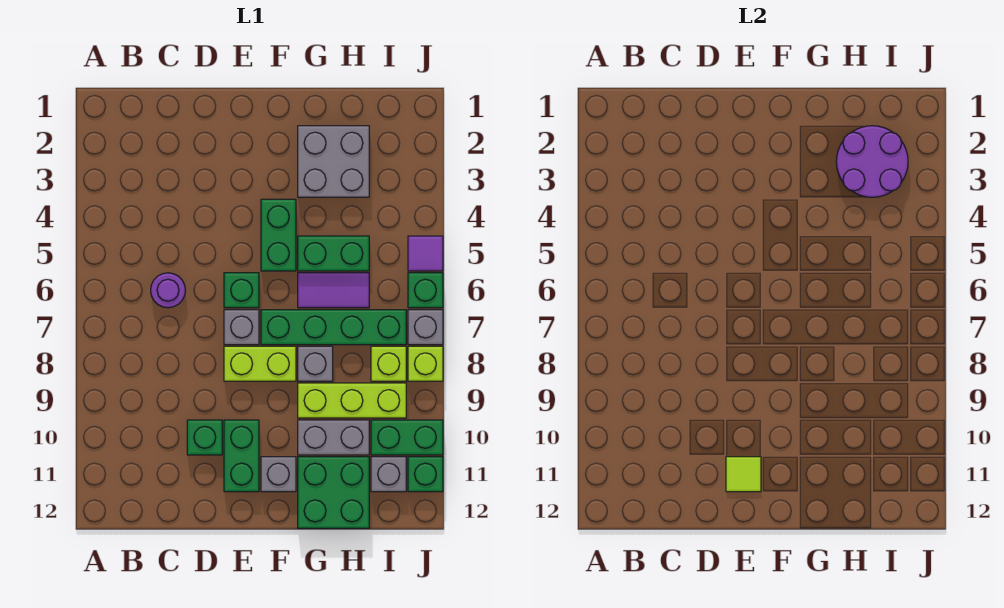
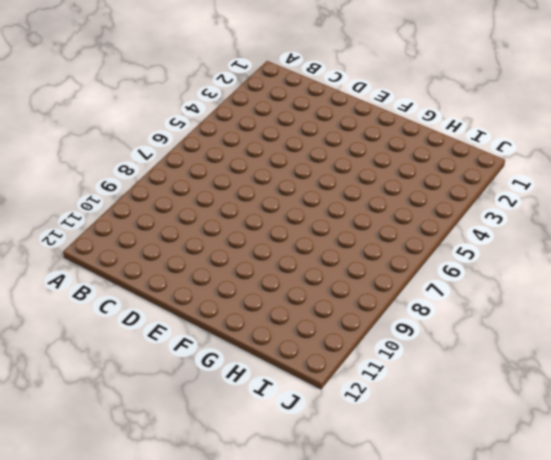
none -> purple 1x1 round brick [151,273,186,308]
none -> green 1x1 brick [187,420,222,455]
none -> green 1x1 brick [224,273,259,308]

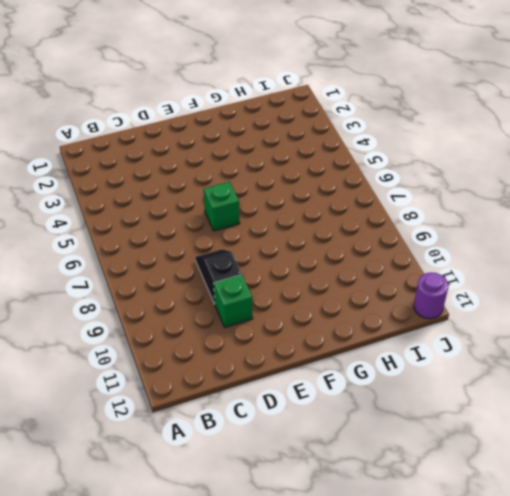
black 1x2 slope [195,249,242,304] -> none
purple 1x1 round brick [414,273,448,319] -> purple 1x1 round brick moved to [151,273,186,308]
none -> grey 1x1 brick [224,310,259,345]
none -> lime 1x2 brick [224,346,296,381]
none -> green 1x2 brick [224,420,259,492]

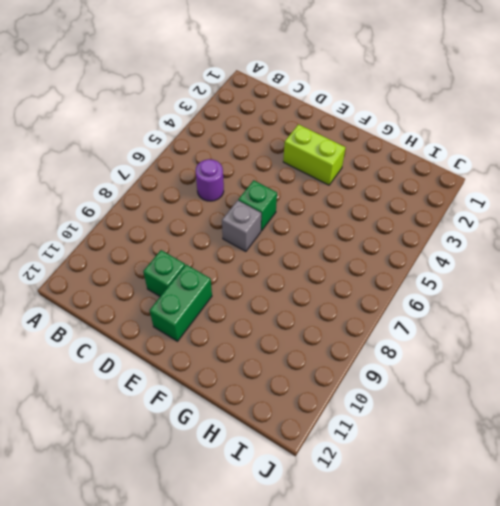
lime 1x2 brick [283,124,346,185] -> lime 1x2 brick moved to [224,346,296,381]
none -> green 1x2 brick [261,199,296,271]
none -> green 1x4 brick [261,310,406,345]
none -> grey 1x1 brick [261,457,296,492]

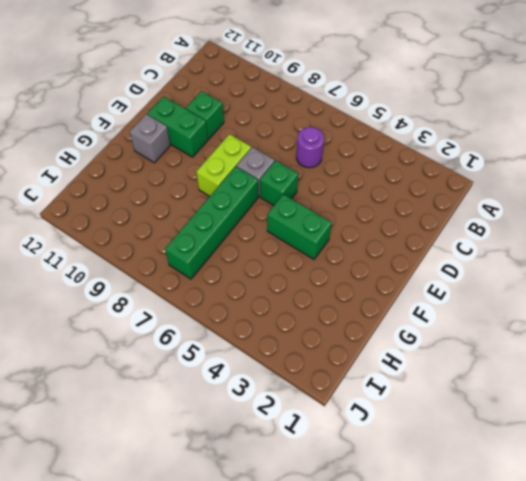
none -> grey 2x2 brick [298,126,369,197]
none -> green 1x2 brick [298,236,369,271]
none -> purple 1x2 tile [298,273,369,308]

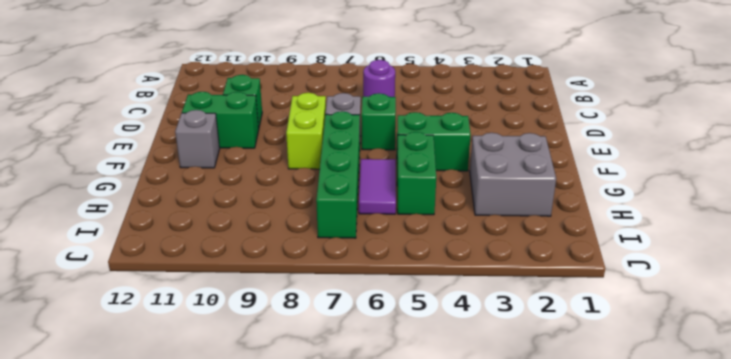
none -> grey 1x1 brick [298,346,333,381]
none -> lime 1x3 brick [298,383,406,418]
none -> grey 1x2 brick [298,420,369,455]

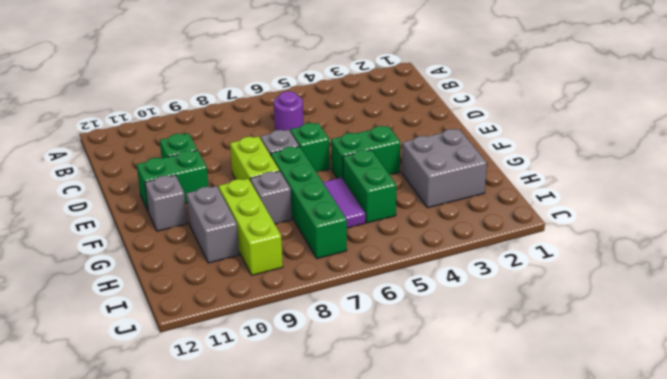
none -> green 2x2 brick [298,457,369,528]
none -> lime 1x1 brick [371,346,406,381]
none -> green 1x2 brick [371,420,443,455]

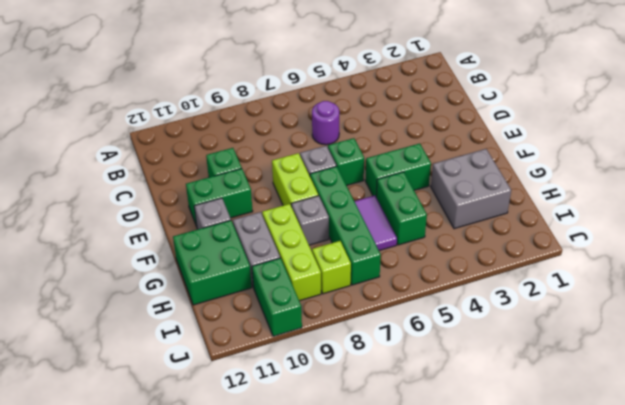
none -> grey 1x1 brick [371,457,406,492]
none -> purple 1x1 tile [408,236,443,271]
none -> green 1x1 brick [408,273,443,308]

